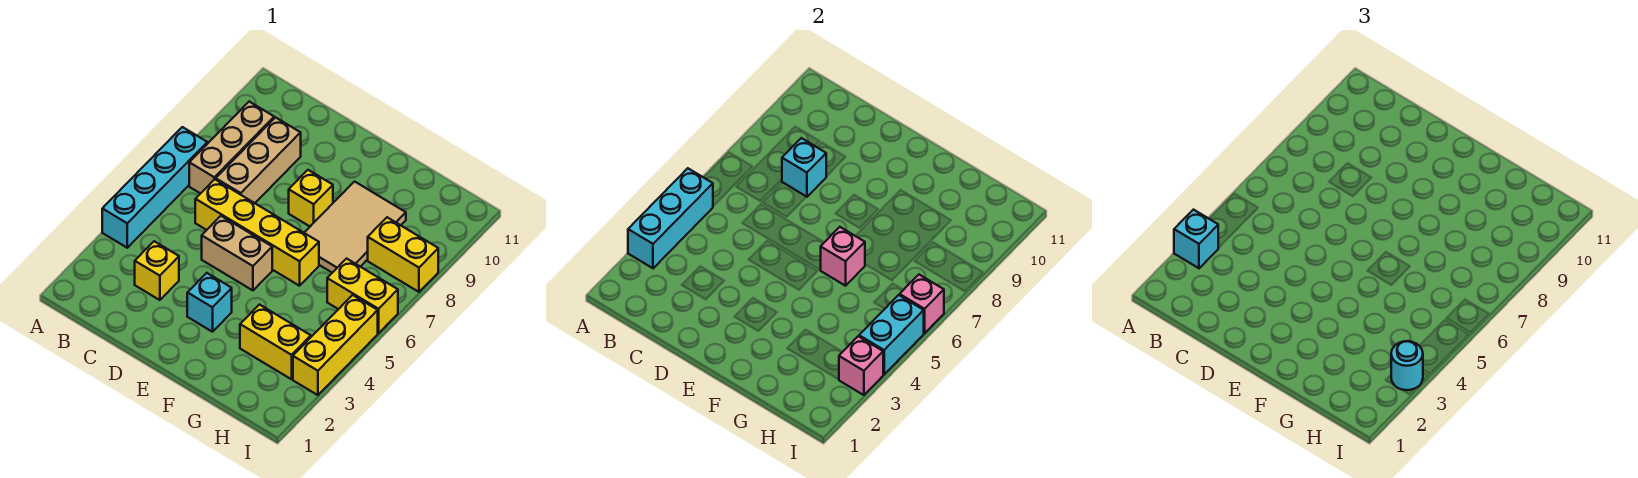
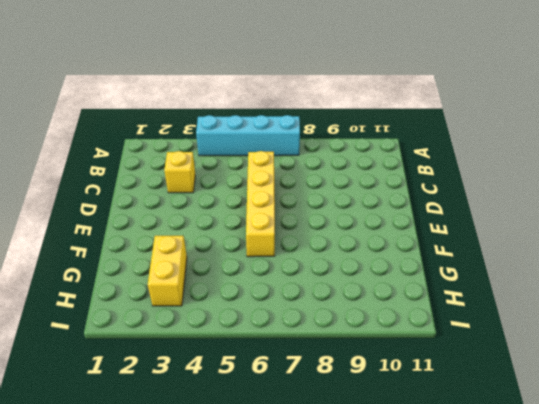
none -> tan 1x3 brick [189,102,274,194]
none -> tan 1x3 brick [216,118,301,203]
none -> tan 1x2 brick [202,216,272,290]

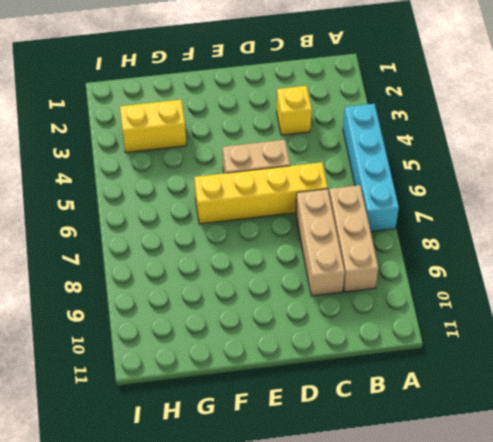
none -> cyan 1x1 brick [187,273,232,332]
none -> yellow 1x1 brick [289,170,333,226]
none -> tan 2x3 tile [304,182,406,273]

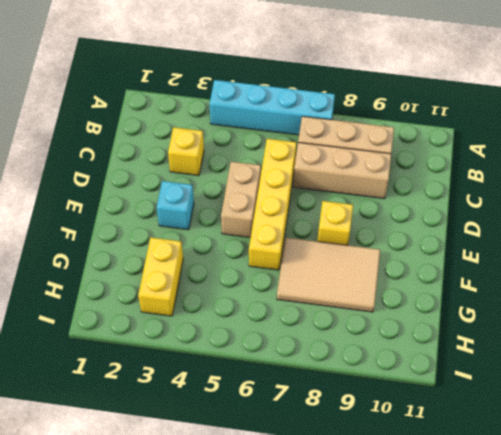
none -> yellow 1x2 brick [327,259,398,333]
none -> yellow 1x2 brick [368,217,438,292]
none -> yellow 1x3 brick [293,295,378,395]

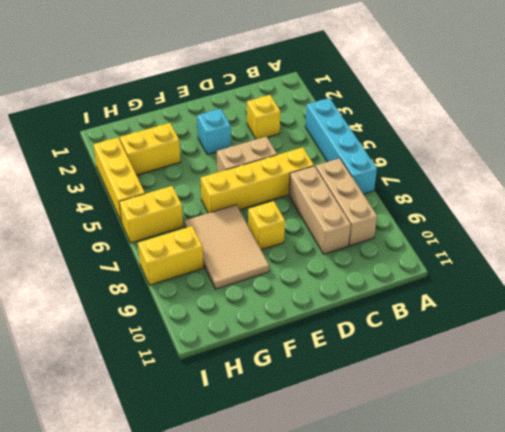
none -> cyan 1x3 brick [628,168,713,268]
none -> cyan 1x1 brick [782,138,826,197]
none -> pink 1x1 brick [821,227,865,286]

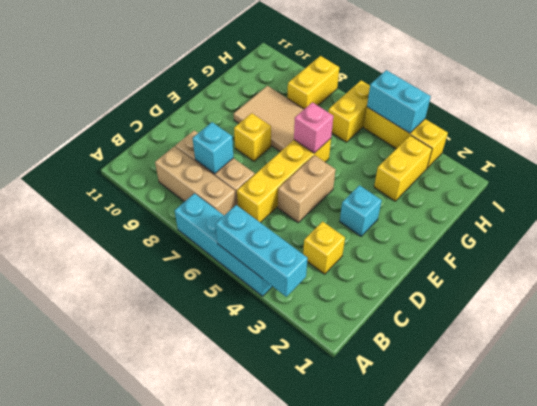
none -> pink 1x1 brick [839,336,884,395]
none -> pink 1x1 brick [900,275,944,333]
none -> cyan 1x1 brick [1174,210,1218,268]

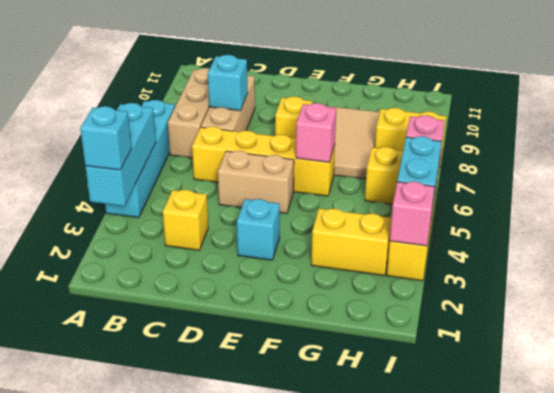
none -> cyan 1x1 round brick [1391,341,1423,390]

